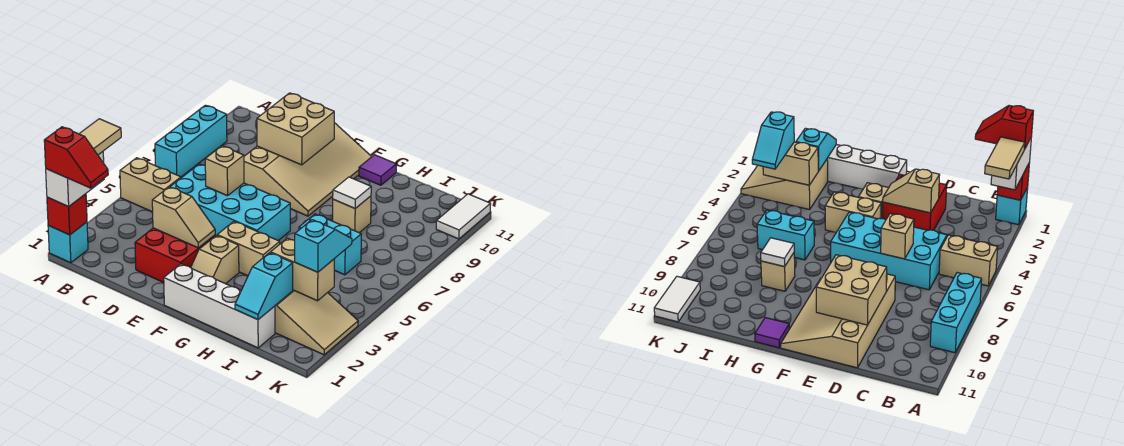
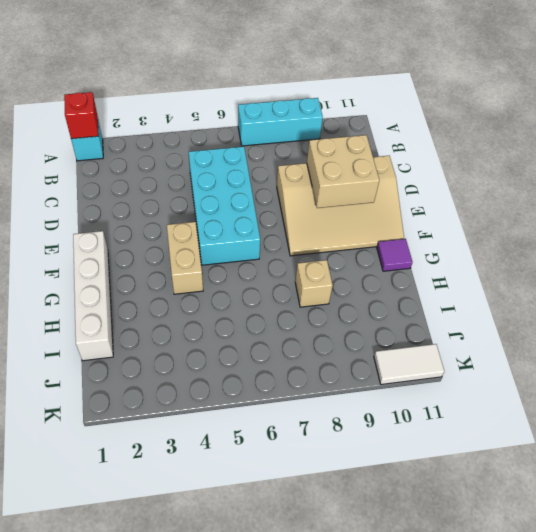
none -> tan 1x2 brick [120,158,181,212]
none -> red 2x2 brick [135,228,215,282]
none -> tan 1x2 slope [191,235,239,284]

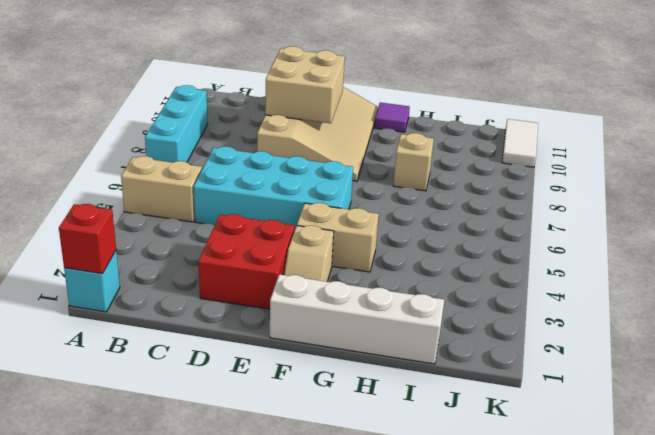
none -> cyan 1x2 brick [299,214,361,275]
none -> tan 2x3 slope [275,290,358,355]
none -> tan 1x2 slope [152,187,215,248]

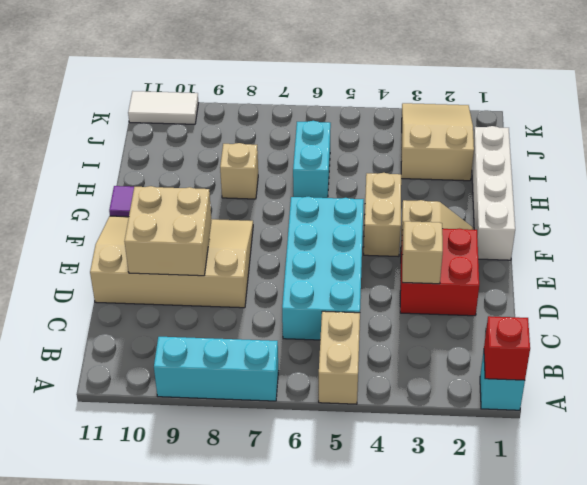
none -> tan 1x1 brick [205,146,244,196]
none -> white 1x1 tile [333,177,371,208]
none -> cyan 1x2 slope [235,253,293,320]

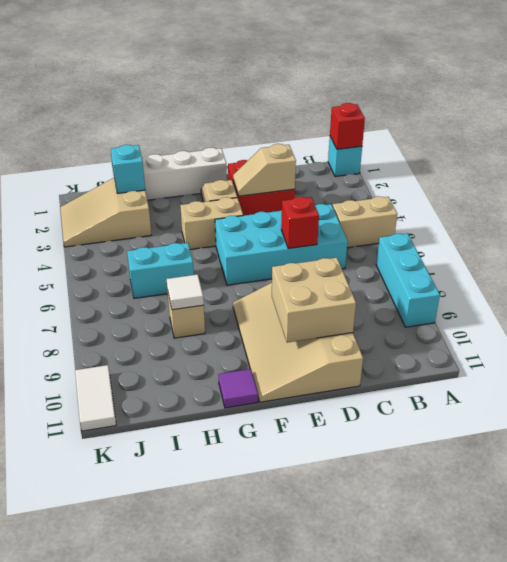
red 1x1 brick [281,197,319,249] -> tan 1x1 brick [205,146,244,196]
none -> tan 1x2 brick [271,238,334,301]
none -> white 1x2 brick [46,152,104,207]
none -> cyan 1x2 slope [295,220,352,272]

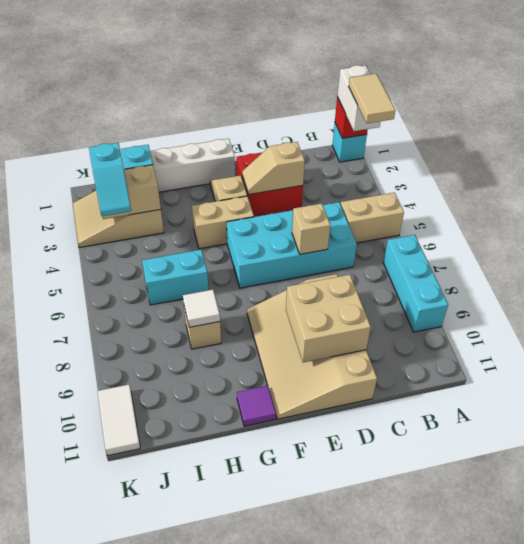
none -> red 1x2 slope [44,127,108,188]

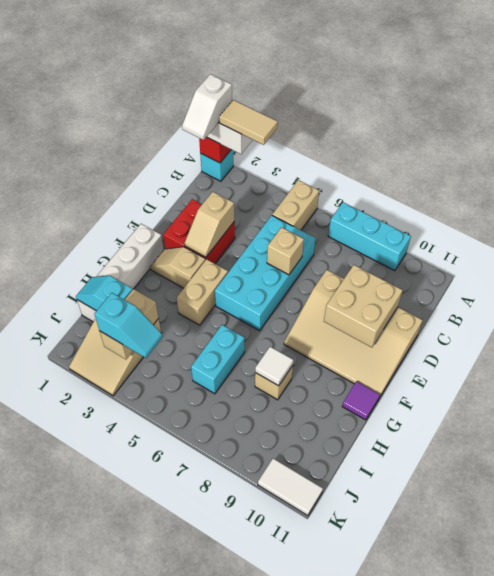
white 1x2 slope [182,74,232,140] -> red 1x2 slope [44,127,108,188]

